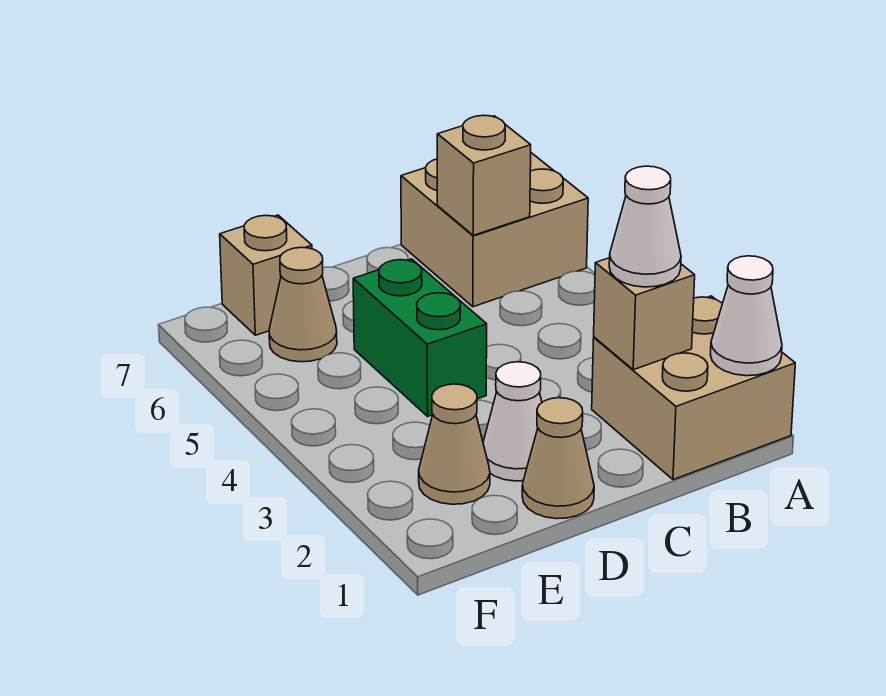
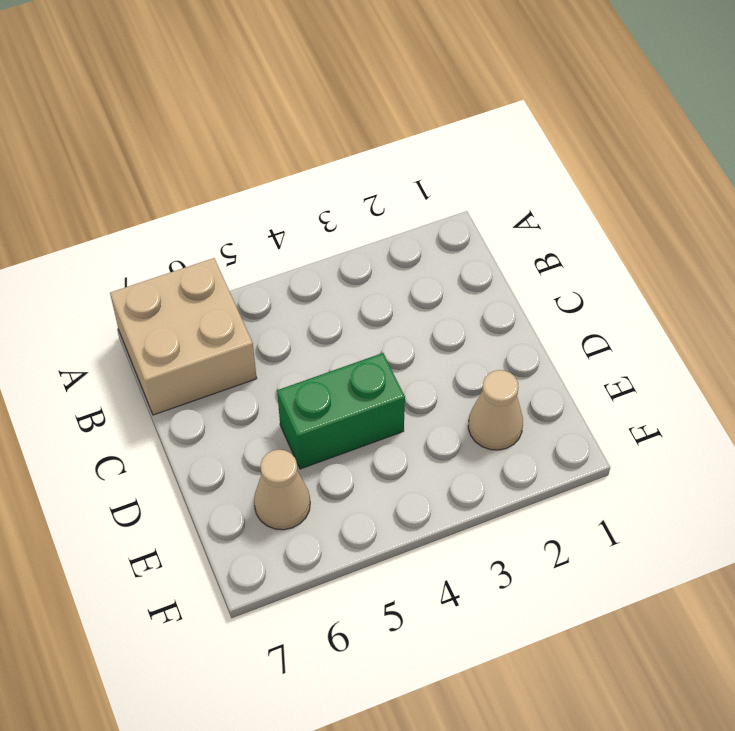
none -> tan 2x2 brick [592,296,795,480]
none -> tan 1x1 cone [522,398,594,519]
none -> white 1x1 cone [483,362,542,481]

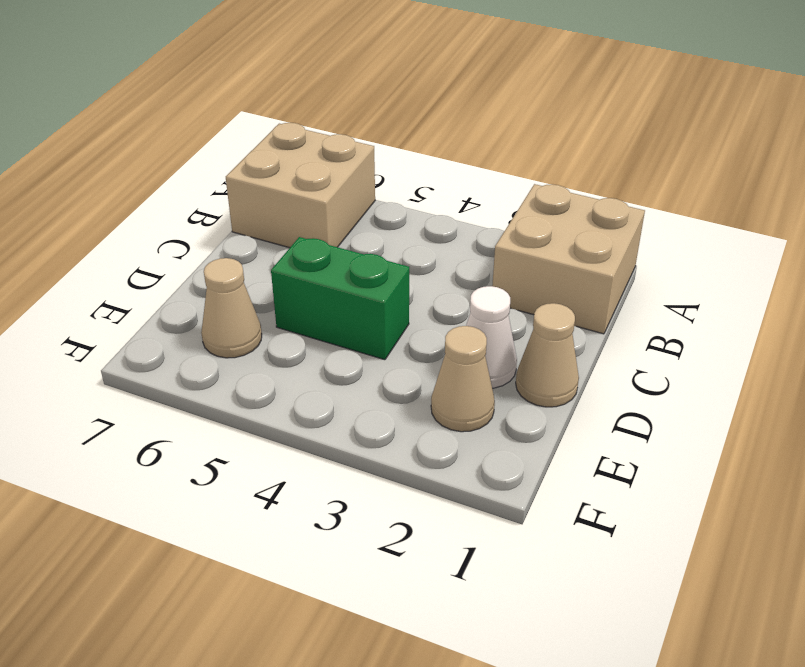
none -> tan 1x1 brick [220,215,312,335]
none -> white 1x1 cone [710,256,782,376]
none -> tan 1x1 brick [594,258,695,370]

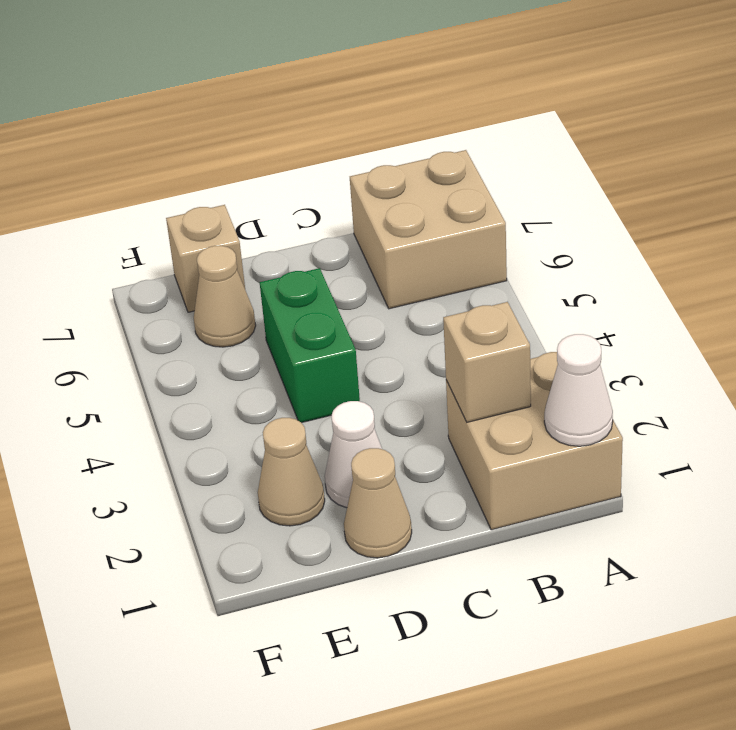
none -> tan 1x1 brick [437,115,531,235]
none -> white 1x1 cone [609,166,681,287]

